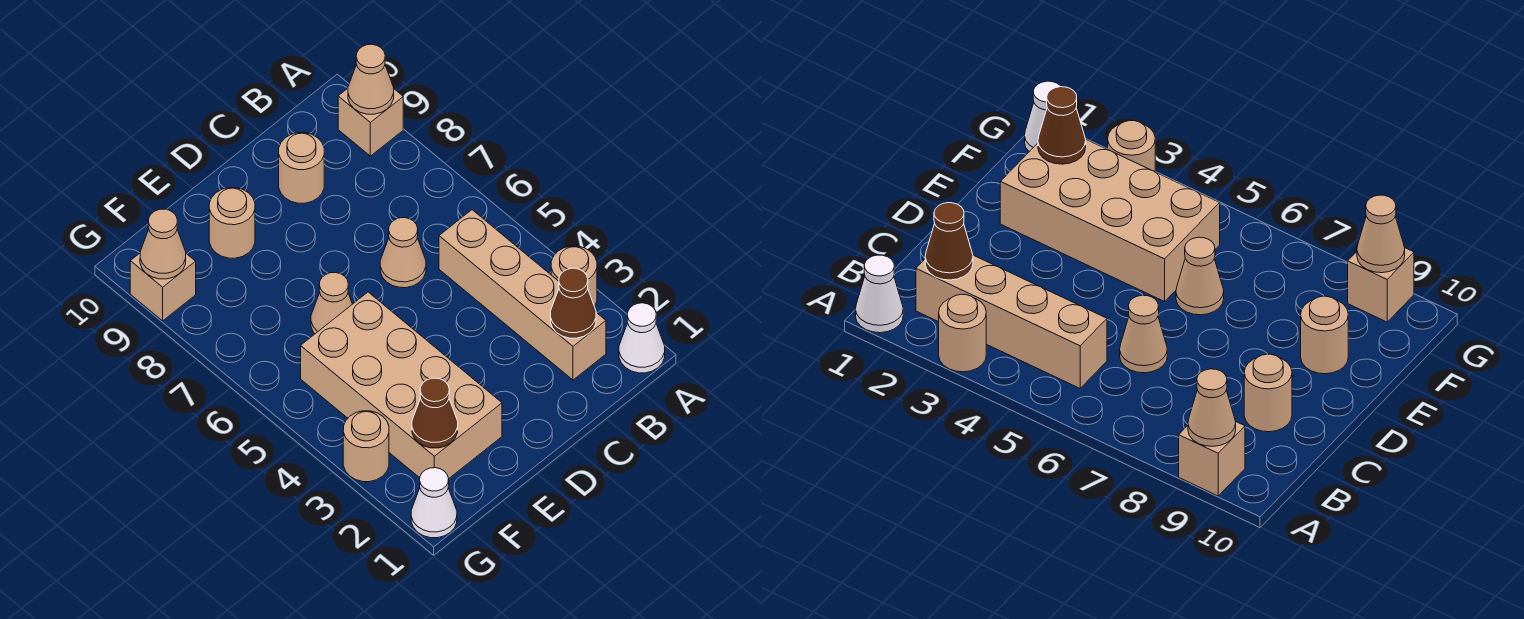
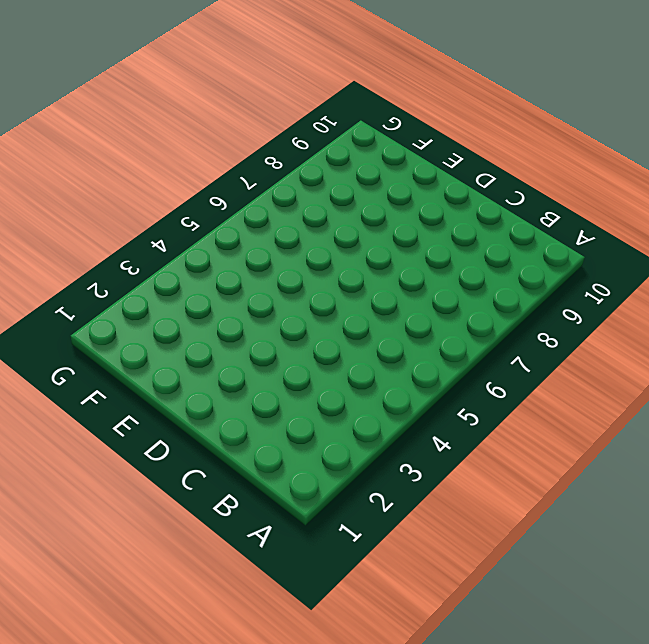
none -> white 1x1 cone [619,303,665,373]
none -> tan 1x1 round brick [551,246,597,307]
none -> tan 1x1 brick [338,88,403,156]

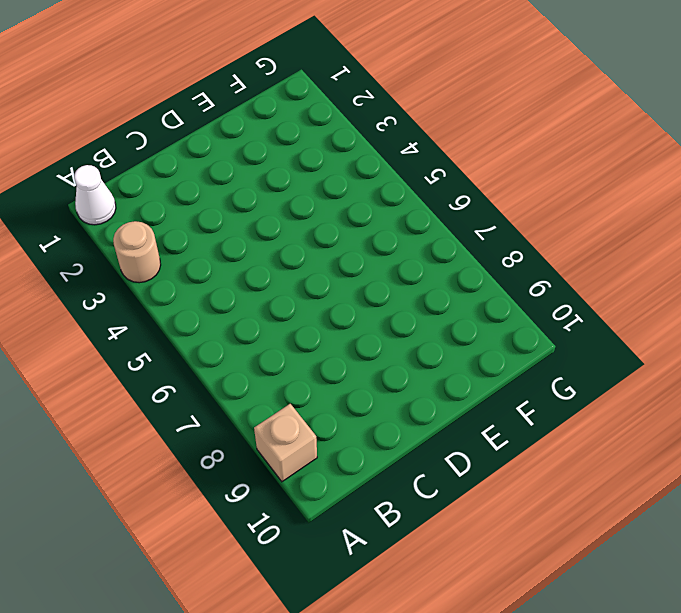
none -> tan 1x4 brick [439,210,606,380]
none -> tan 1x1 cone [380,218,426,288]
none -> tan 1x1 round brick [279,133,324,203]

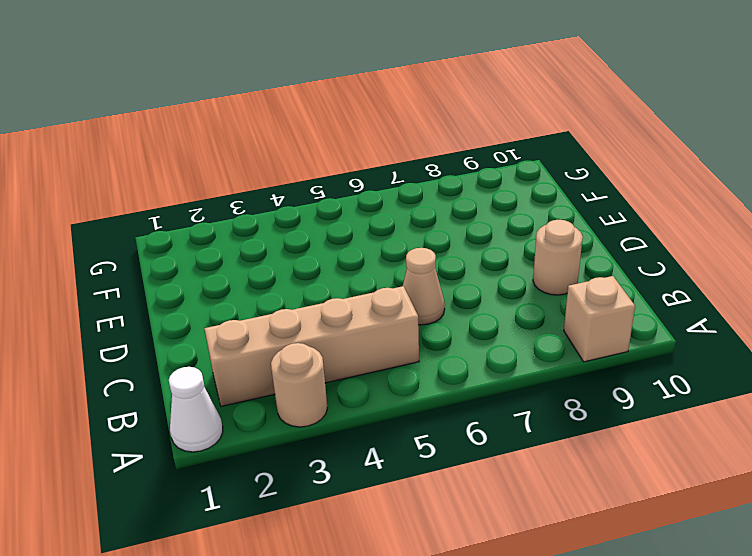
none -> tan 2x4 brick [301,292,502,478]
none -> tan 1x1 cone [311,273,352,334]
none -> tan 1x1 round brick [209,188,255,258]

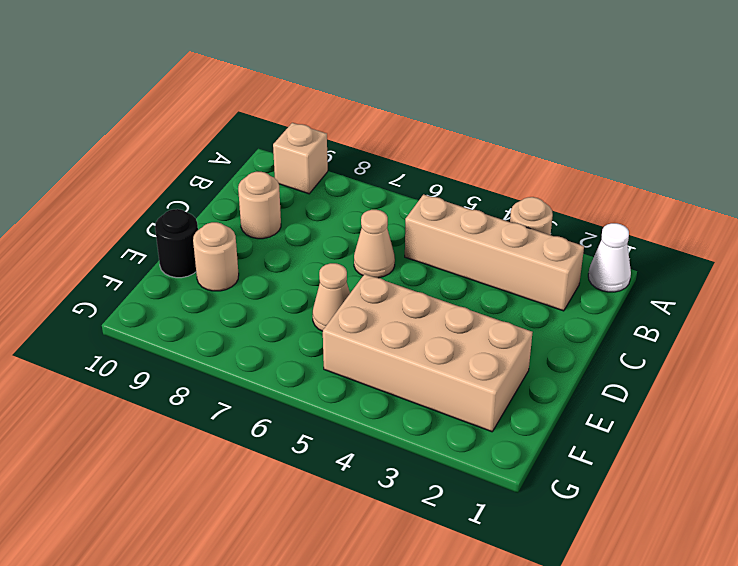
black 1x1 round brick [155,209,198,278] -> none
none -> white 1x1 cone [411,468,457,538]
none -> tan 1x1 round brick [343,411,389,482]
none -> tan 1x1 brick [130,253,196,321]

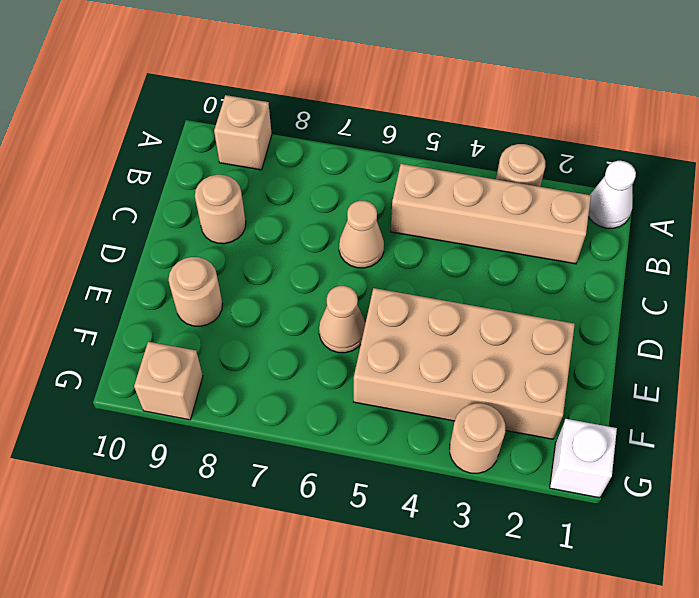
white 1x1 brick [550,419,617,498] -> white 1x1 cone [411,468,457,538]
none -> tan 1x1 cone [348,44,394,114]
none -> brown 1x1 cone [551,268,596,338]
none -> brown 1x1 cone [412,378,458,448]

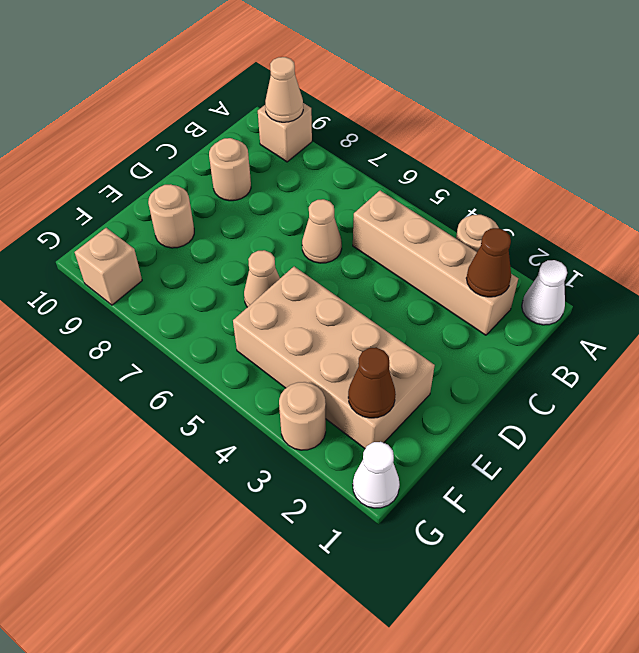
none -> tan 1x1 cone [140,209,186,279]

